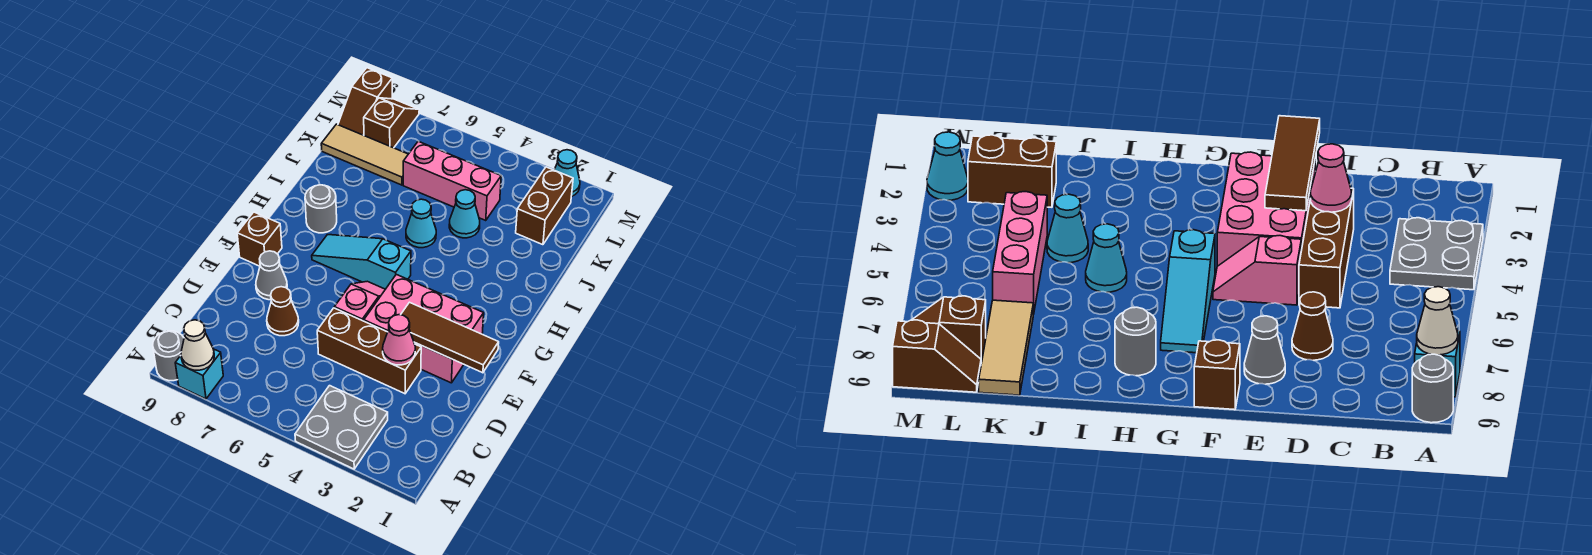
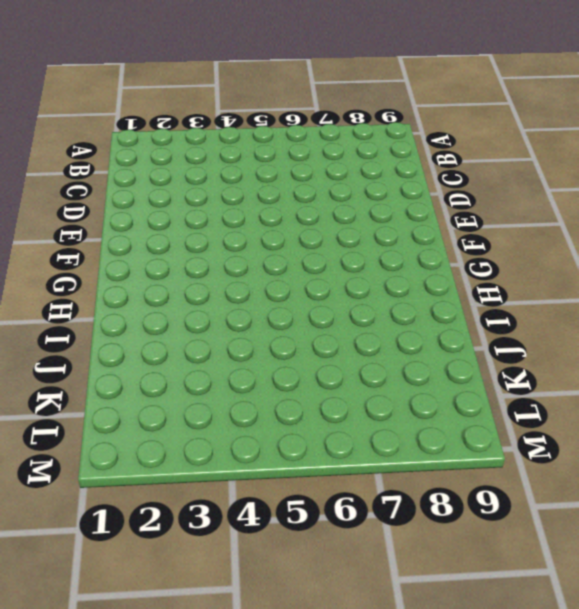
none -> grey 2x2 plate [295,386,388,469]
none -> cyan 1x1 brick [175,349,223,399]
none -> grey 1x1 round brick [153,331,184,381]

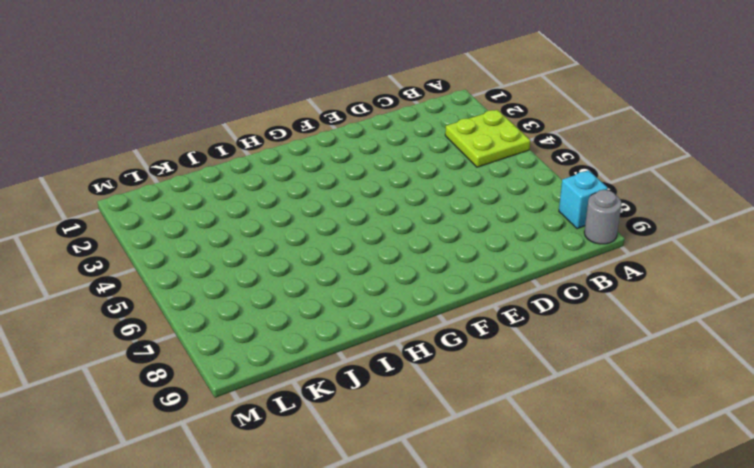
lime 2x2 plate [445,110,530,167] -> grey 2x2 plate [295,386,388,469]
none -> brown 1x3 brick [317,308,421,394]
none -> brown 1x1 cone [267,287,299,336]
none -> pink 2x3 brick [364,274,484,383]

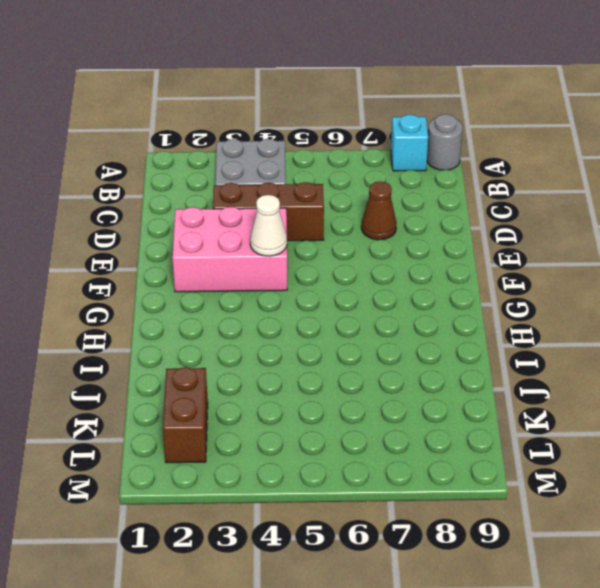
white 1x1 cone [250,195,287,256] -> white 1x1 cone moved to [181,320,214,370]
none -> pink 1x2 slope [334,281,385,321]
none -> grey 1x1 cone [256,251,287,300]
none -> brown 1x1 brick [237,212,282,266]

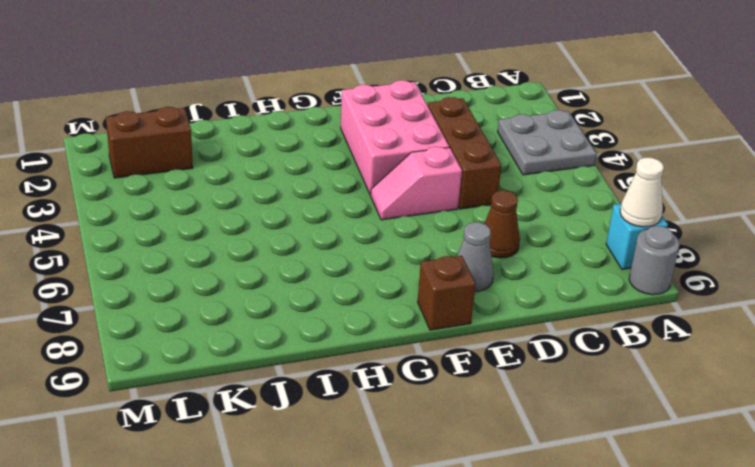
none -> cyan 1x3 slope [312,235,411,289]
none -> grey 1x1 round brick [305,185,337,233]
none -> cyan 1x1 cone [406,199,436,248]

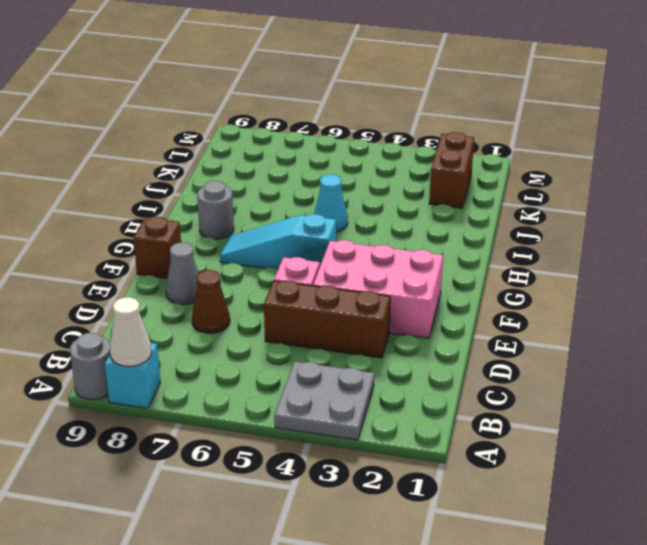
none -> cyan 1x1 cone [449,190,480,238]
none -> pink 1x3 brick [403,141,501,220]
none -> tan 1x3 tile [321,124,408,185]

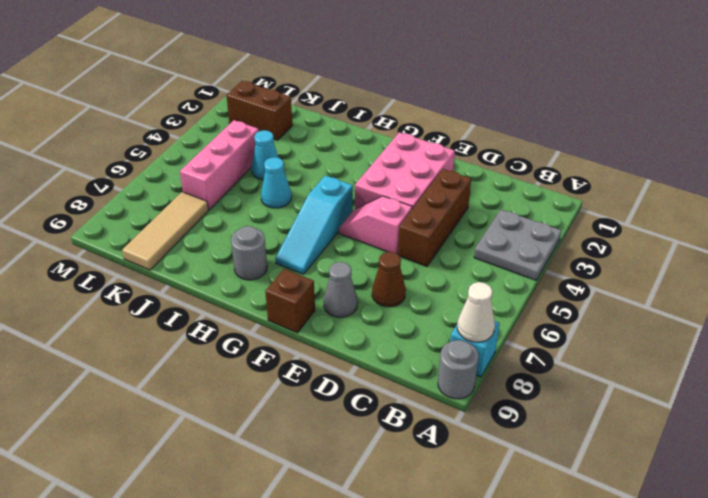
none -> brown 1x2 slope [364,98,419,148]
none -> brown 1x2 slope [338,68,392,135]
none -> cyan 1x1 cone [554,150,580,197]

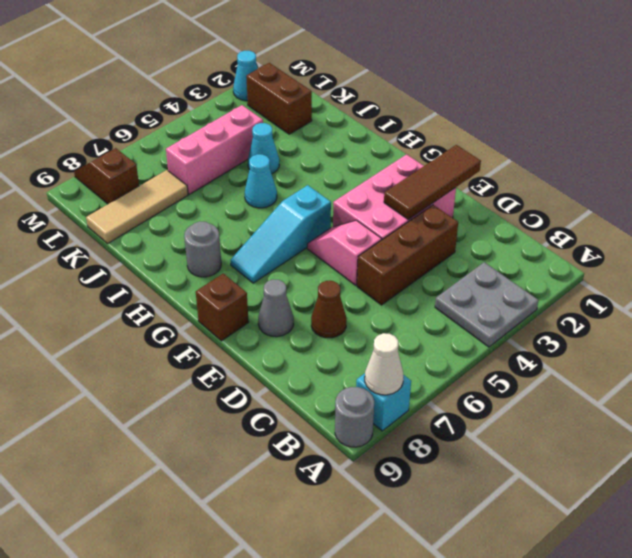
none -> brown 1x2 slope [338,68,392,135]
none -> pink 1x1 cone [383,315,415,365]

